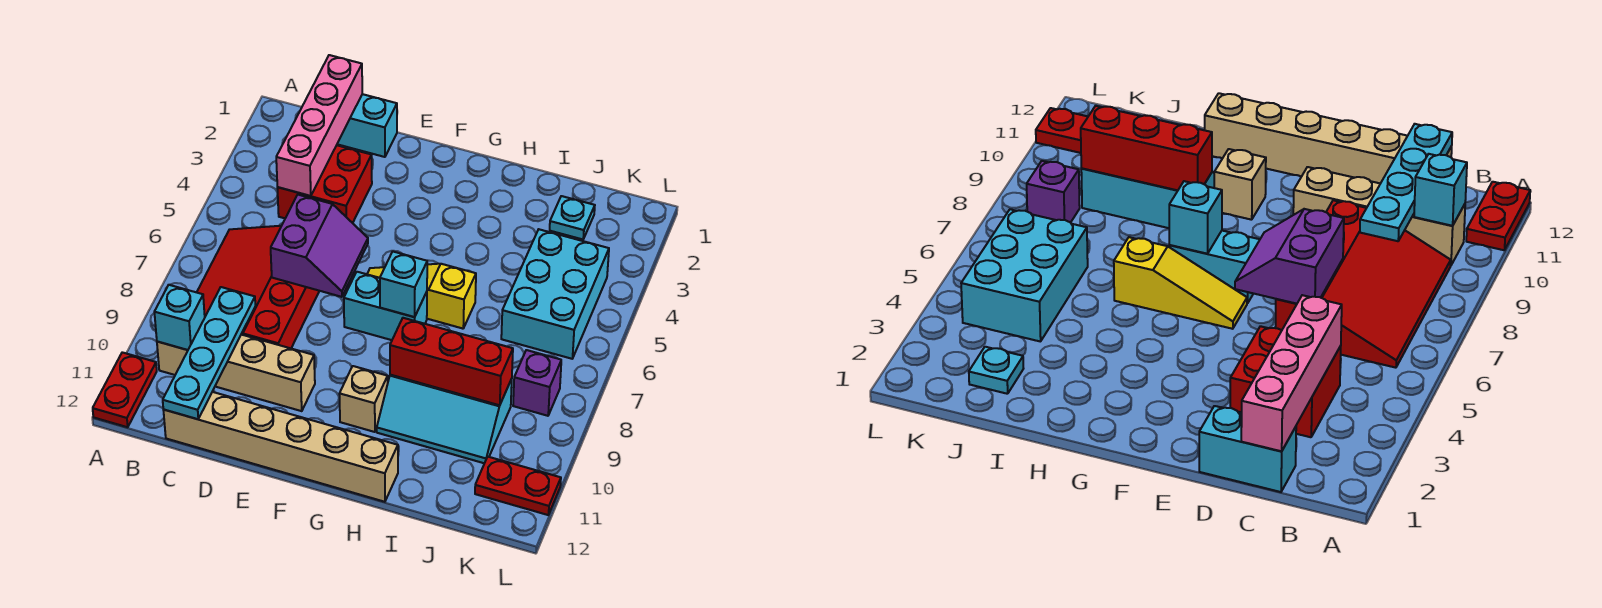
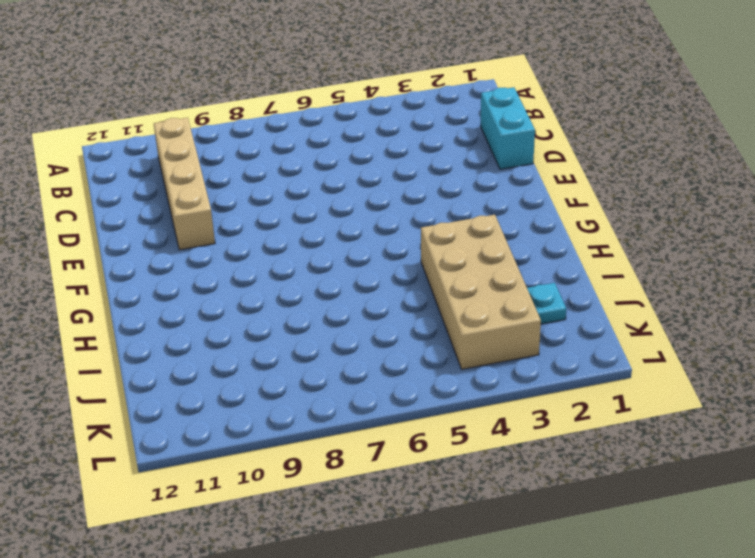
tan 2x4 brick [421,215,541,369] -> cyan 2x3 brick [501,229,609,359]
none -> red 1x2 plate [93,352,157,427]
none -> red 3x4 slope [197,226,319,348]
none -> red 2x2 brick [277,145,372,223]

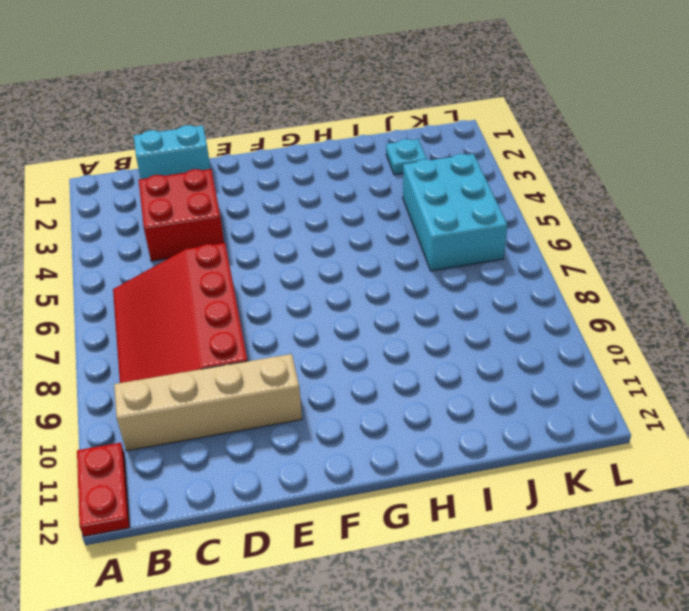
none -> tan 1x6 brick [163,392,398,502]
none -> yellow 1x3 slope [367,264,476,329]
none -> cyan 1x2 brick [344,272,427,340]

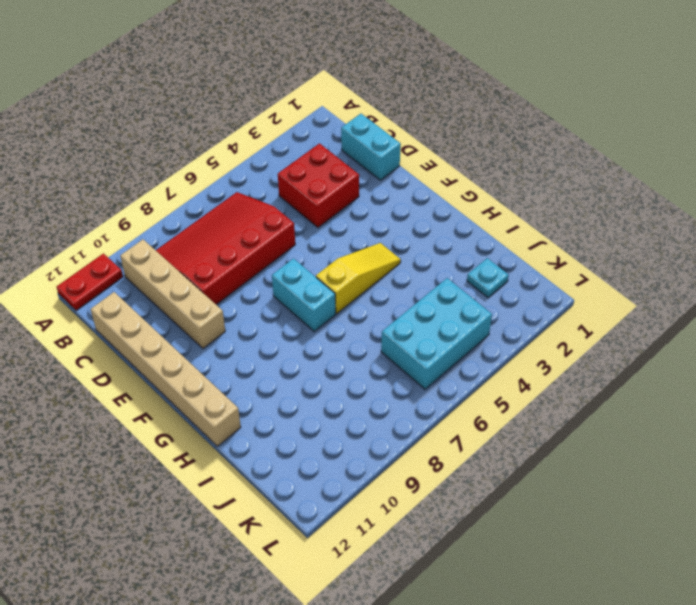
yellow 1x3 slope [316,243,401,314] -> yellow 1x3 slope turned to [367,264,476,329]
none -> tan 1x1 brick [339,366,388,432]
none -> cyan 2x3 slope [377,375,512,463]
none -> purple 1x1 brick [513,350,561,416]

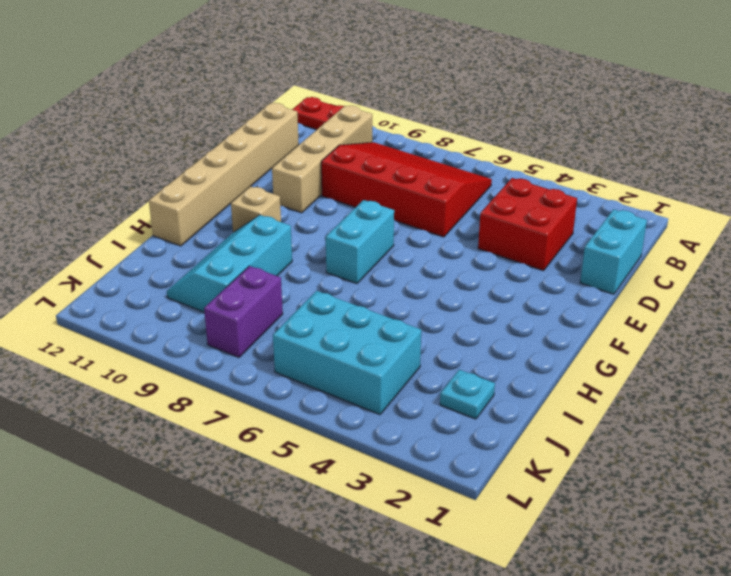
purple 1x2 brick [204,266,283,357] -> purple 1x1 brick [513,350,561,416]
none -> yellow 1x3 slope [367,264,476,329]
none -> red 1x2 plate [475,457,561,515]
none -> cyan 1x1 brick [154,285,205,350]

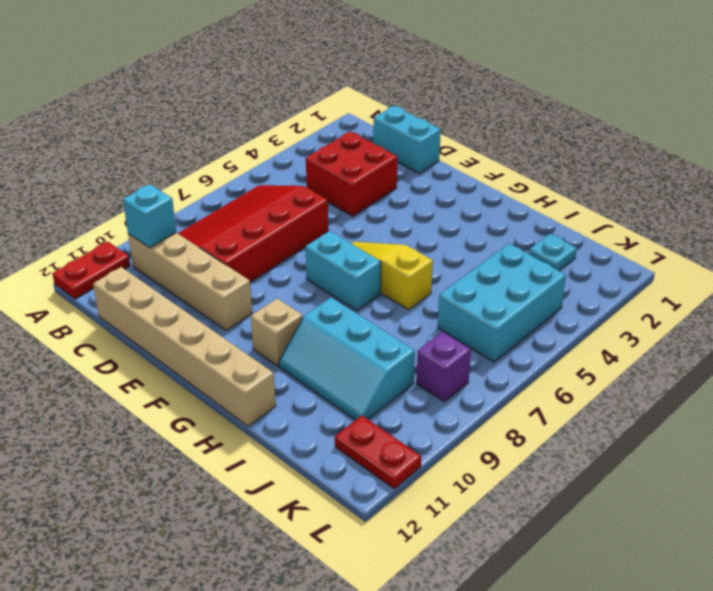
none -> pink 1x4 brick [276,55,362,196]
none -> cyan 1x4 plate [163,287,255,419]
none -> purple 2x2 slope [271,195,368,297]

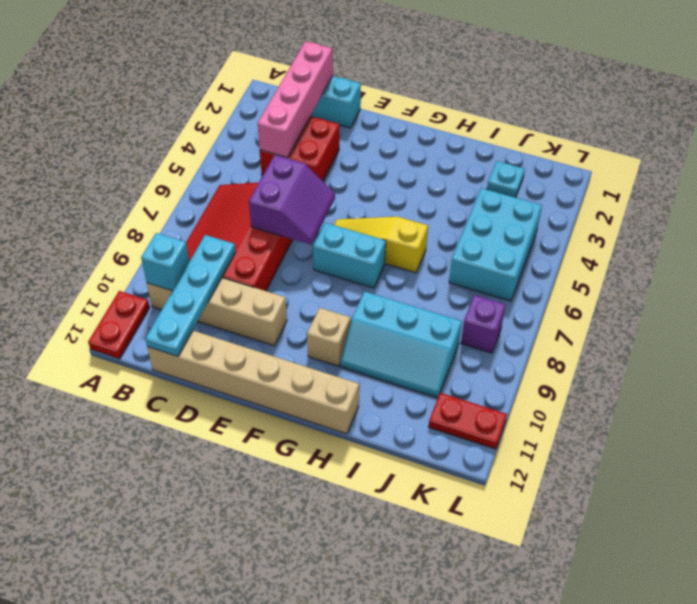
none -> cyan 1x1 brick [380,252,427,317]
none -> red 1x3 brick [390,318,513,405]

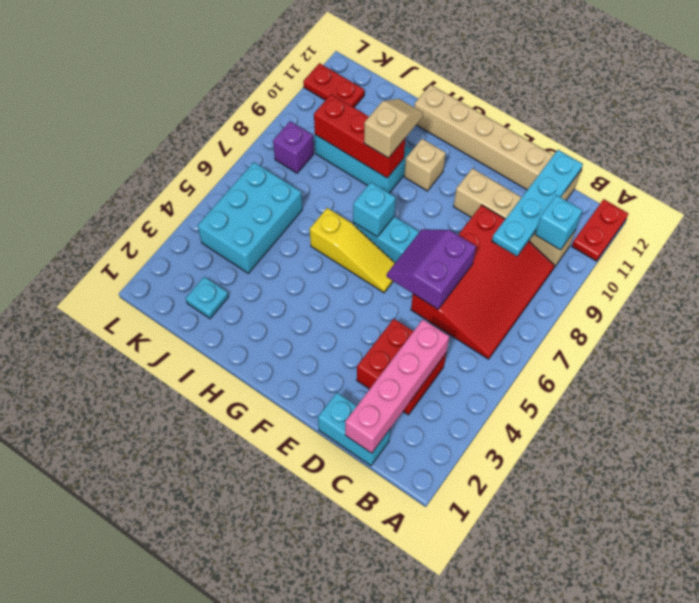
tan 1x2 slope [364,99,423,158] -> none

